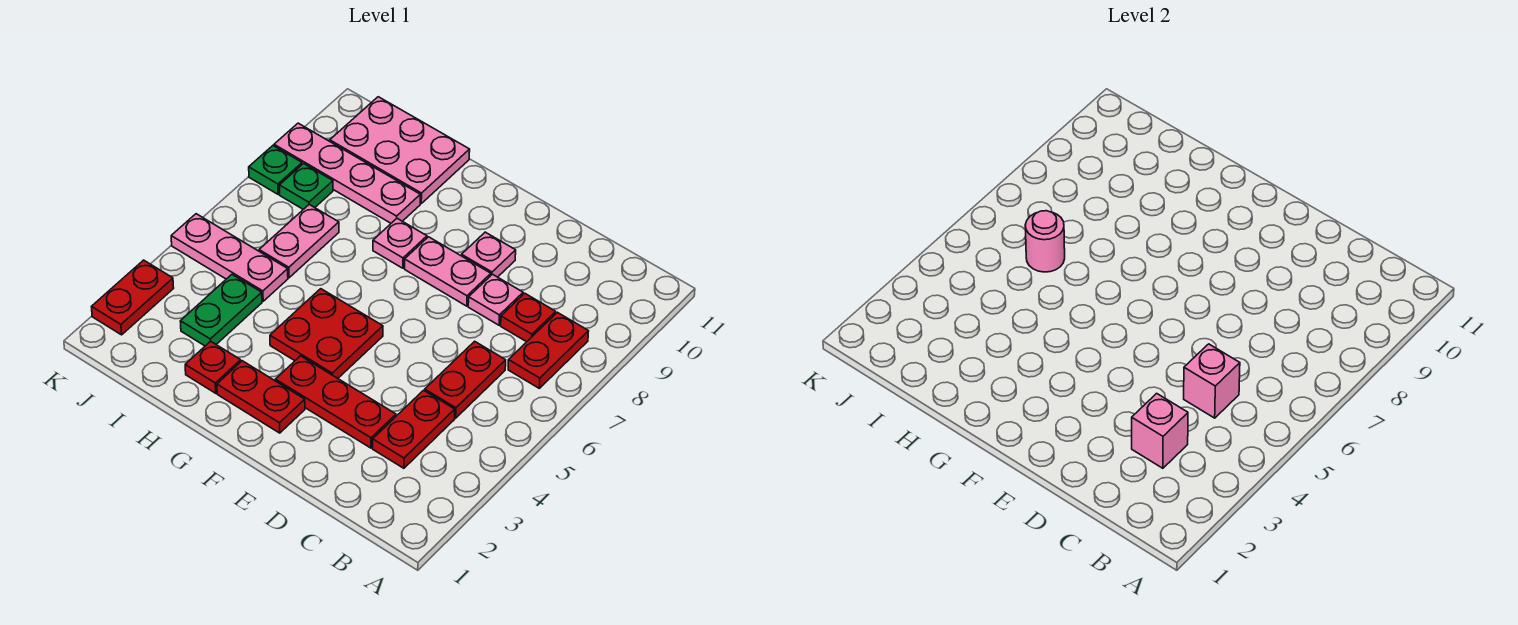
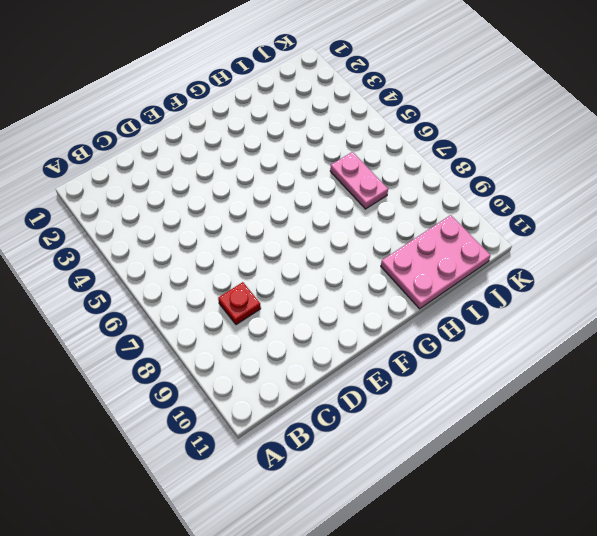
none -> red 1x2 plate [508,312,589,388]
none -> red 1x2 plate [373,390,455,468]
none -> red 1x2 plate [425,341,506,418]

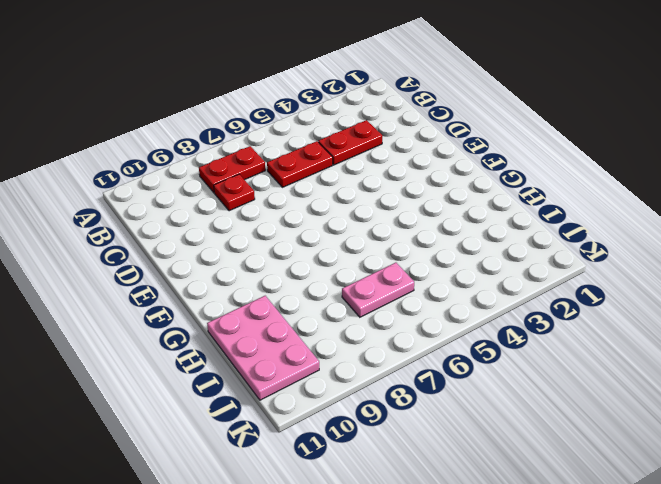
none -> red 1x3 plate [275,356,396,448]
none -> pink 1x1 plate [468,274,523,325]
none -> pink 1x2 plate [405,237,491,306]

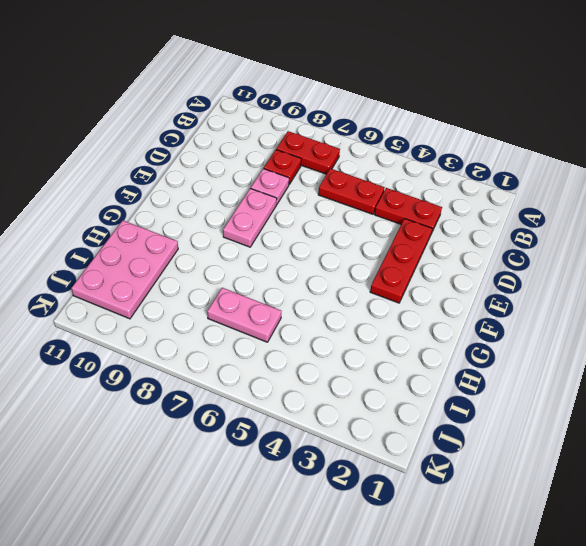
none -> pink 1x1 plate [462,232,516,277]
none -> red 1x2 plate [217,361,305,433]
none -> red 2x2 plate [270,289,383,378]

